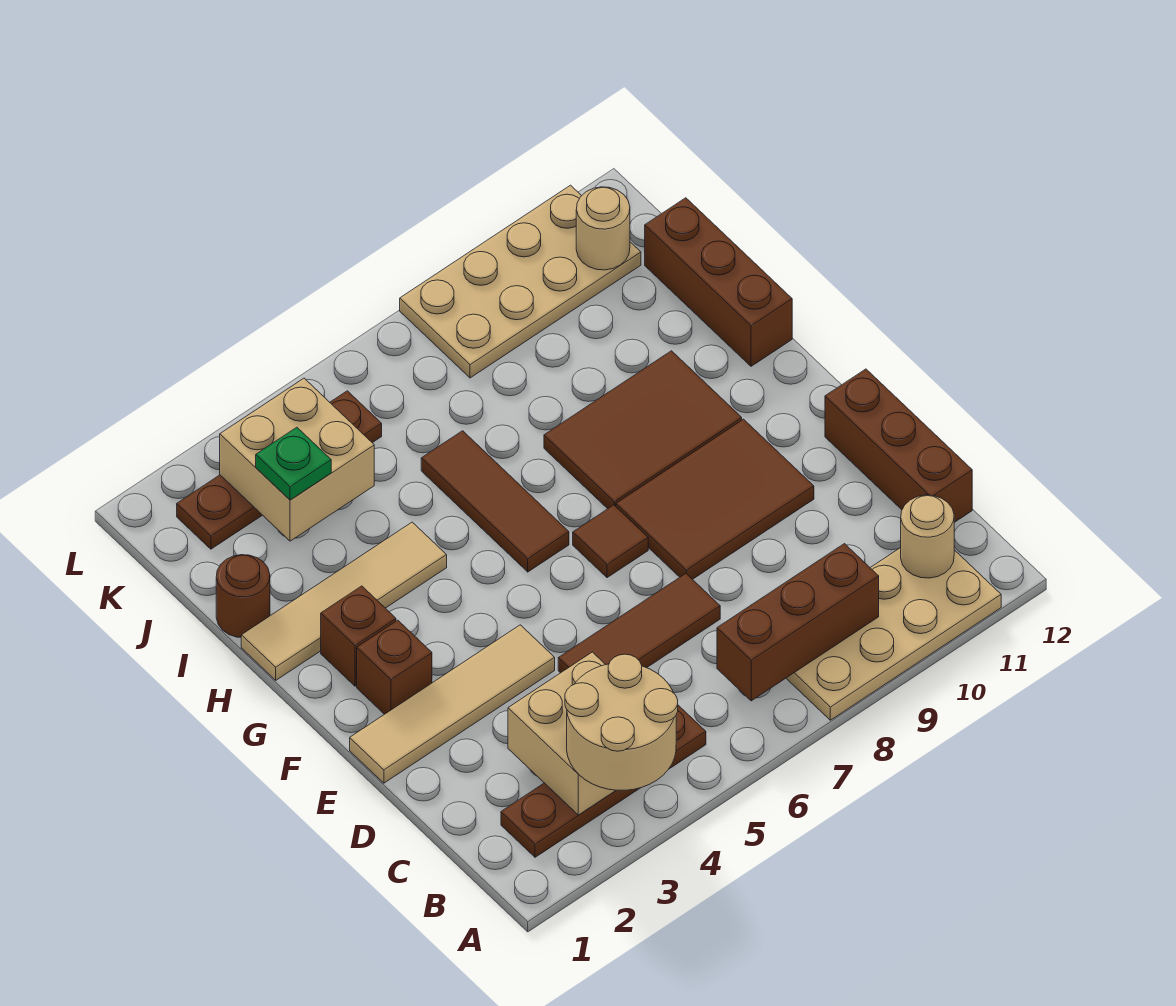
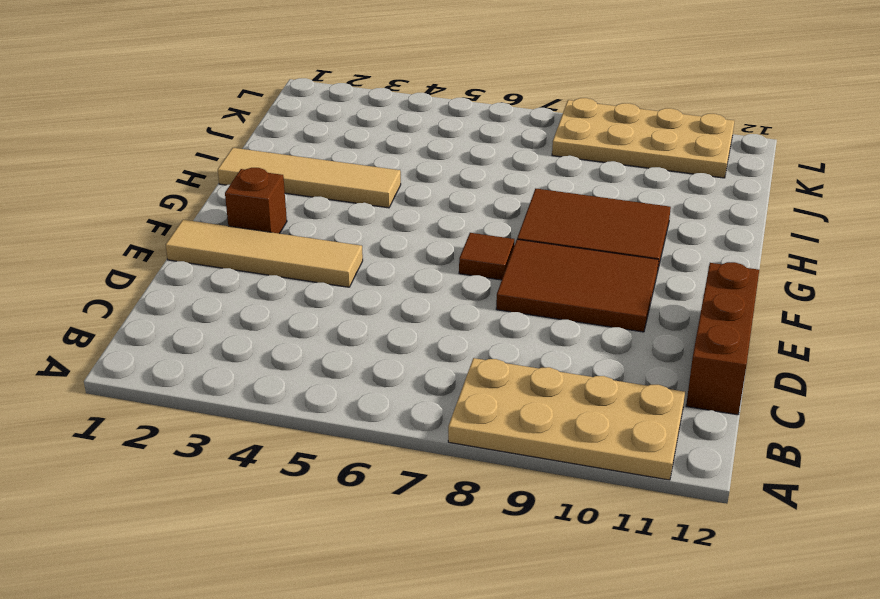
none -> brown 1x4 plate [501,705,706,857]
none -> brown 1x3 tile [558,574,720,673]
none -> brown 1x1 brick [321,586,396,686]

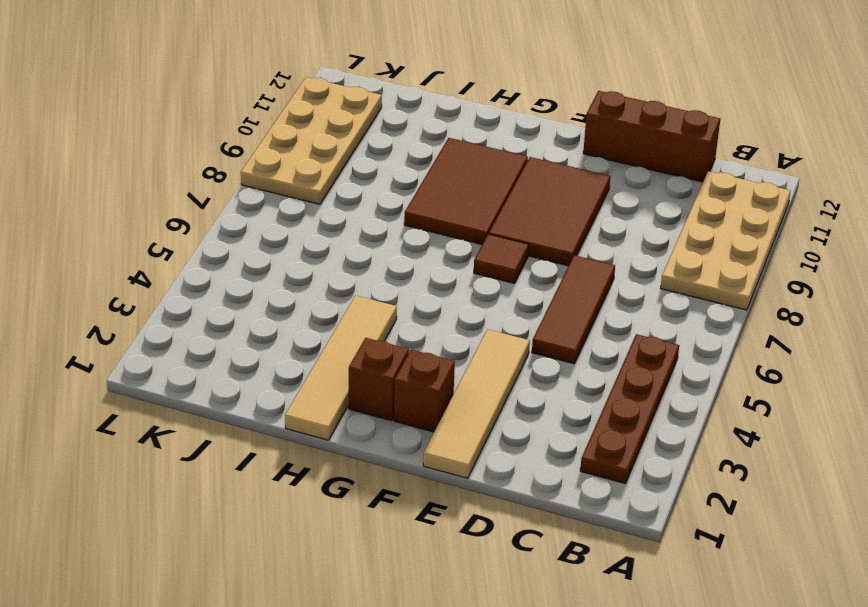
none -> brown 1x3 tile [421,431,569,572]
none -> brown 1x3 brick [645,198,792,366]
none -> brown 1x1 round brick [216,555,270,637]

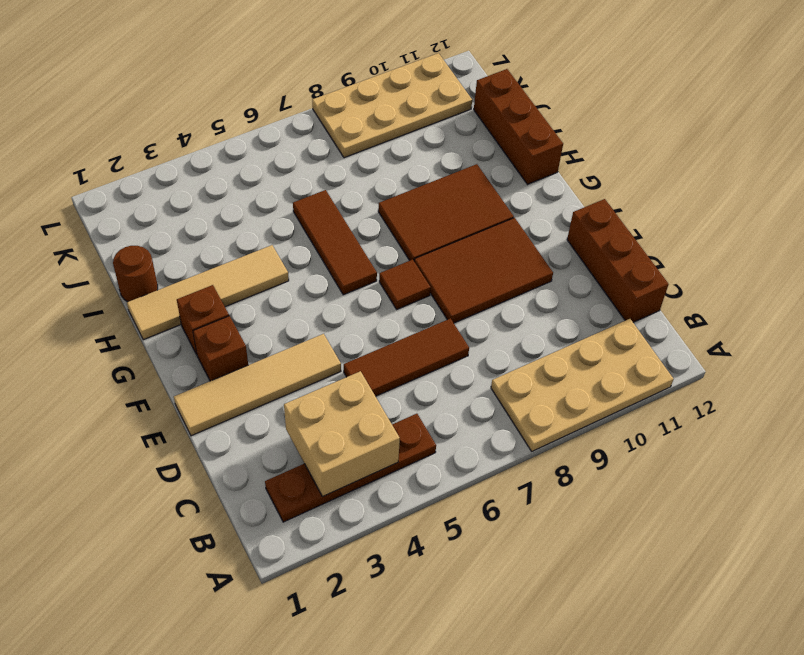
none -> brown 1x4 plate [177,391,382,549]
none -> brown 1x3 brick [717,544,879,701]
none -> tan 1x1 round brick [901,495,954,578]

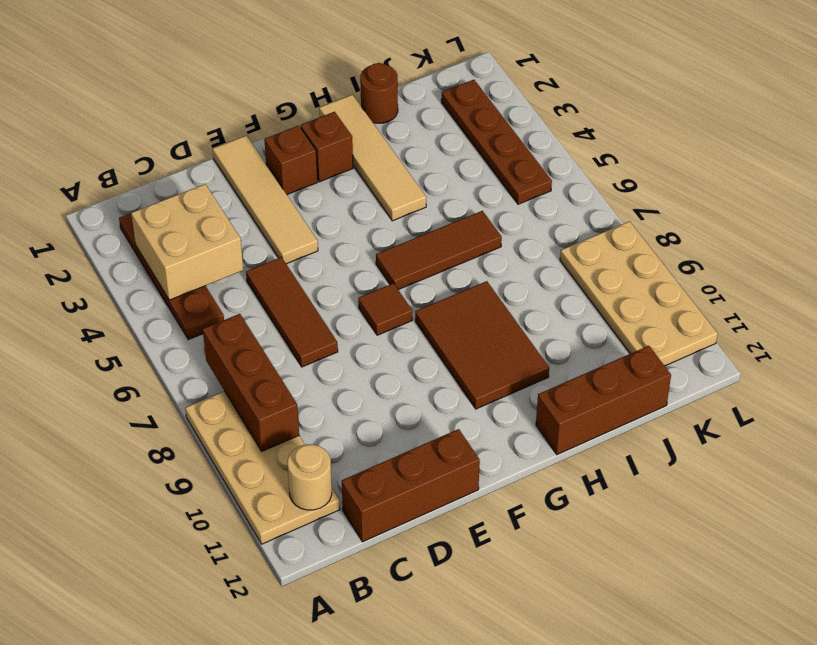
none -> brown 2x3 tile [616,419,814,579]
none -> tan 2x2 brick [220,378,374,541]
none -> tan 1x1 round brick [576,187,630,270]

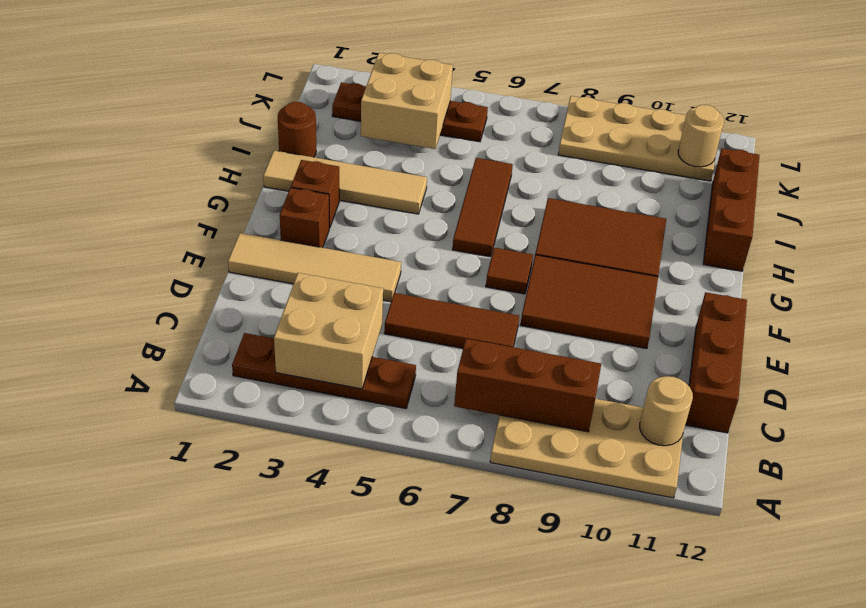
none -> tan 2x2 round brick [565,654,678,790]
none -> green 1x1 plate [256,427,331,500]

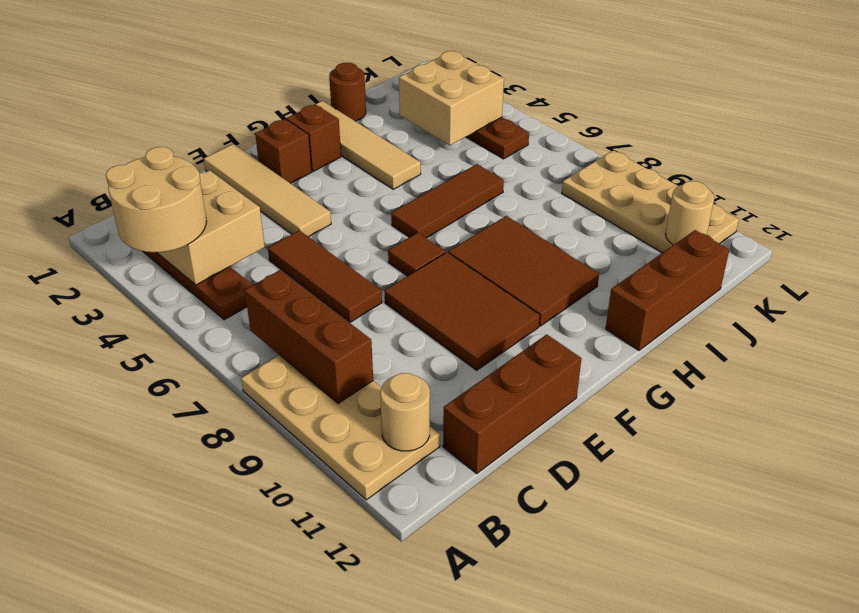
none -> green 1x1 plate [256,427,331,500]

